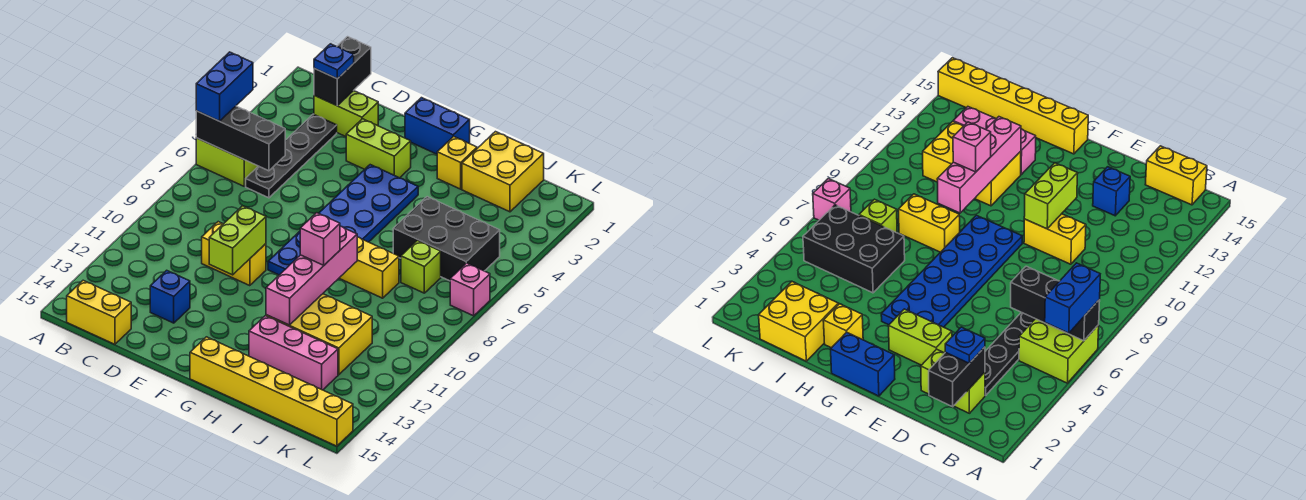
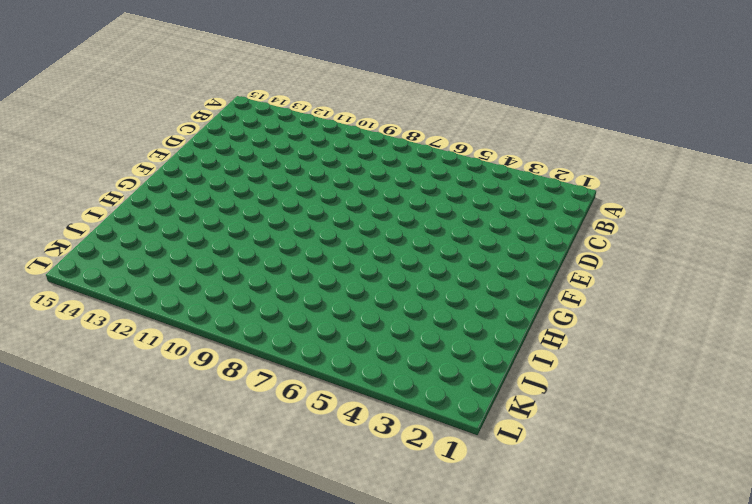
none -> lime 2x2 brick [196,138,258,186]
none -> yellow 1x2 brick [67,280,131,344]
none -> lime 1x2 brick [314,91,378,137]

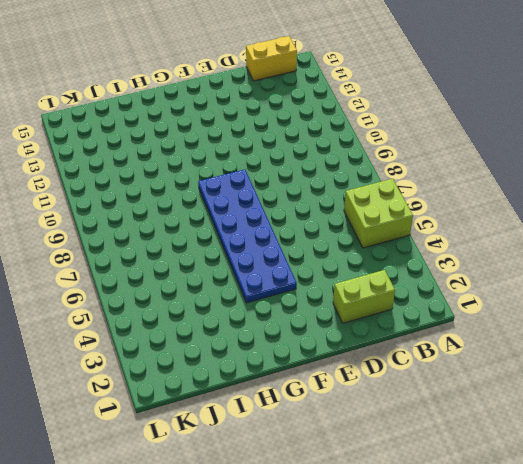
none -> black 1x4 plate [246,114,337,198]
none -> yellow 1x2 brick [202,222,266,286]
none -> blue 1x1 brick [150,270,190,323]

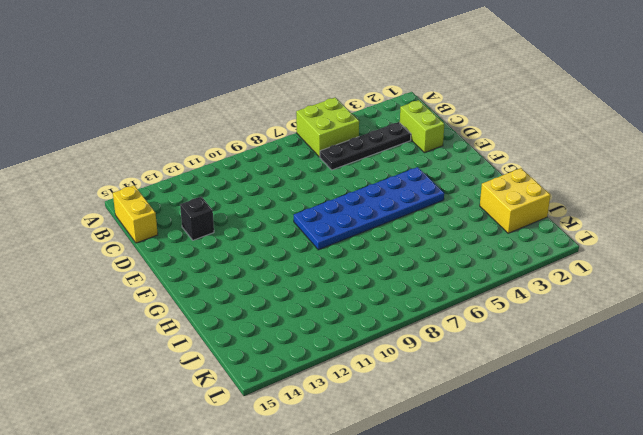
black 1x1 brick [180,197,214,240] -> blue 1x1 brick [150,270,190,323]
none -> yellow 1x2 brick [202,222,266,286]
none -> lime 1x2 brick [346,119,411,178]
none -> blue 1x2 brick [405,98,470,154]

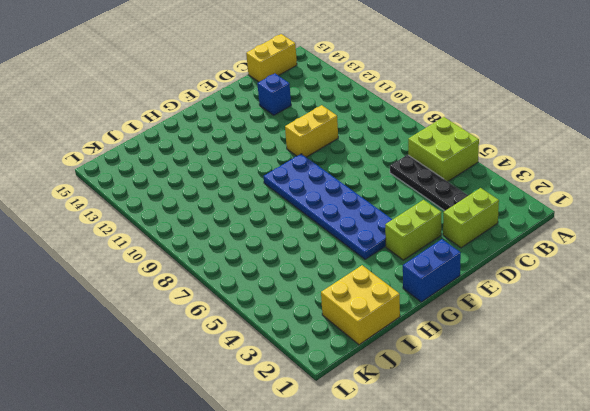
none -> yellow 1x6 brick [190,337,353,446]
none -> yellow 1x1 brick [437,136,477,189]
none -> yellow 1x2 brick [339,237,399,298]

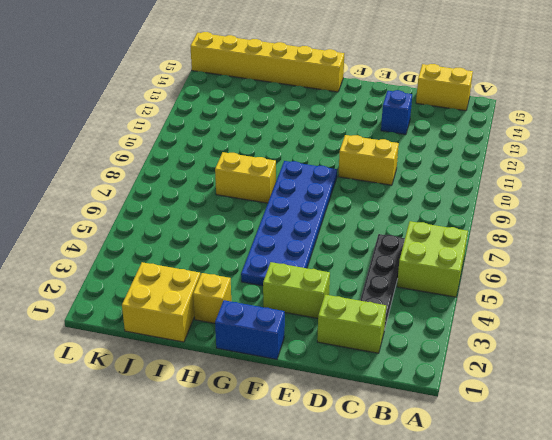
none -> yellow 2x3 brick [266,294,372,375]
none -> pink 1x3 brick [249,316,338,390]
none -> black 2x3 brick [393,197,500,281]

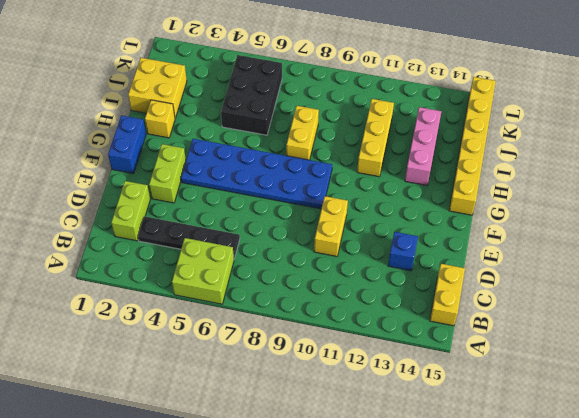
yellow 1x3 brick [357,99,394,177] -> yellow 2x3 brick [266,294,372,375]
none -> lime 1x1 brick [401,241,441,293]
none -> pink 1x1 brick [450,263,490,316]
none -> black 1x3 brick [196,106,285,171]

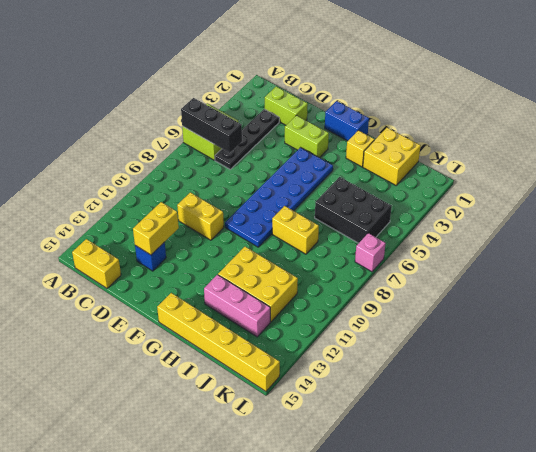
yellow 1x2 brick [133,202,179,255] -> none
none -> lime 1x1 brick [401,241,441,293]
none -> black 1x2 brick [314,37,371,106]
none -> lime 1x2 brick [209,206,266,275]

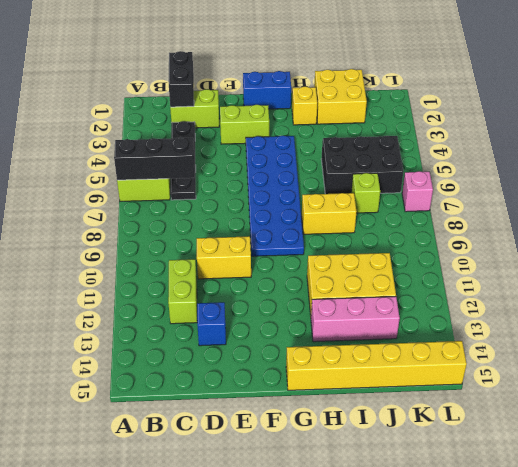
lime 1x2 brick [168,259,197,324] -> lime 1x2 brick moved to [209,206,266,275]
none -> yellow 1x2 brick [67,280,131,344]
none -> pink 1x4 brick [266,226,357,325]
none -> blue 1x2 brick [196,52,253,121]

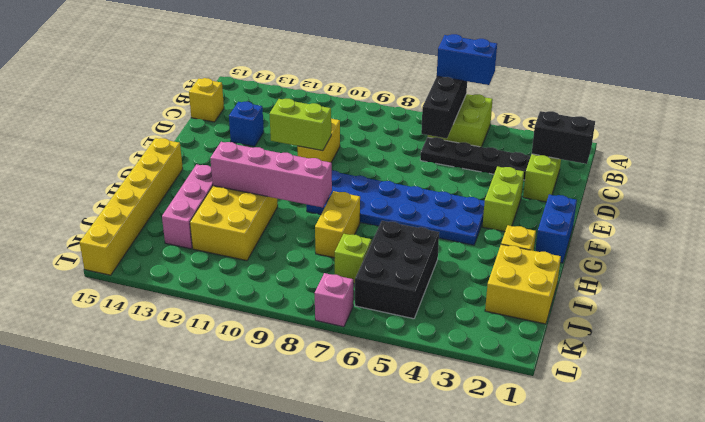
yellow 1x1 brick [189,78,224,122] -> yellow 1x2 brick [67,280,131,344]
none -> blue 1x1 plate [314,44,354,79]
none -> pink 1x1 brick [300,213,340,265]

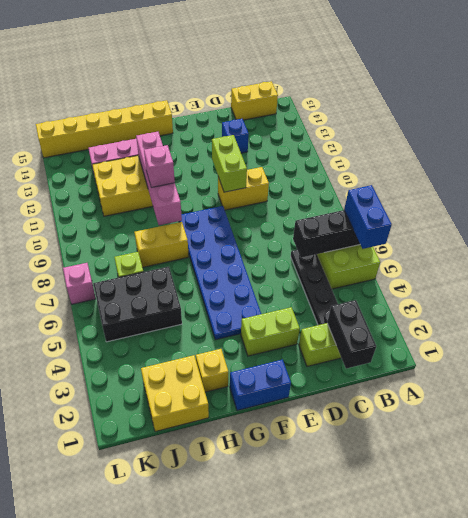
none -> blue 1x1 plate [314,44,354,79]

